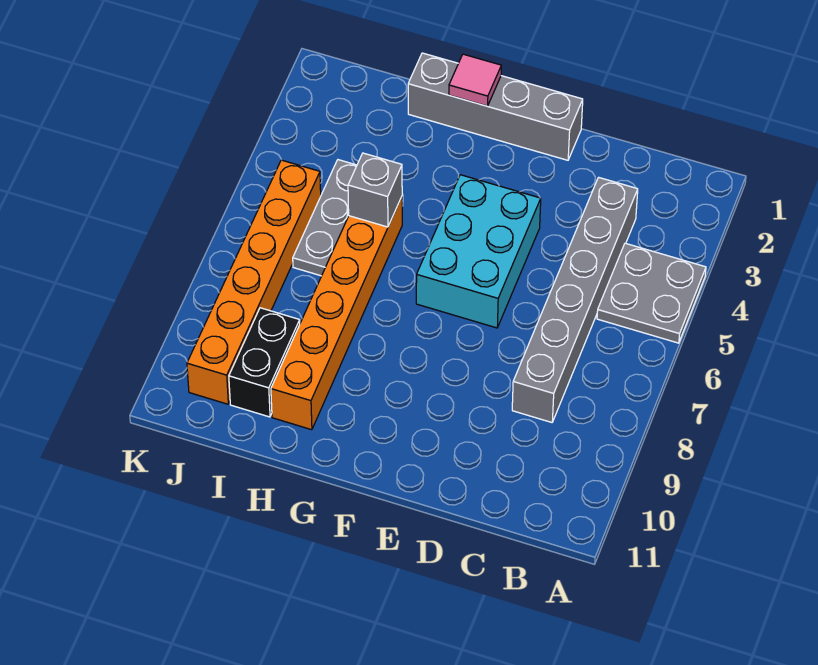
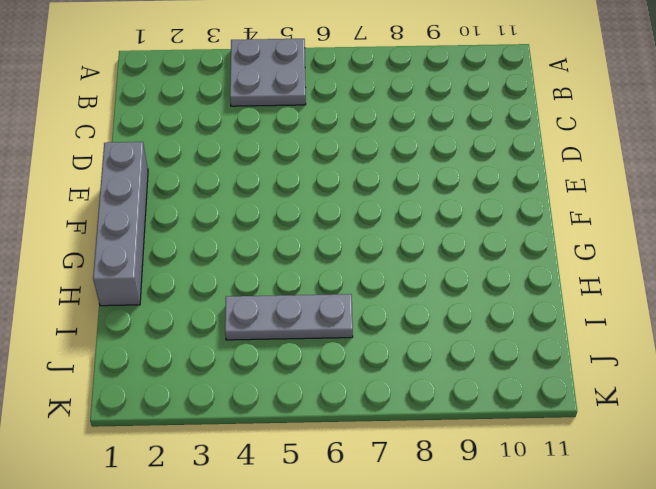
none -> grey 1x6 brick [512,177,638,422]
none -> cyan 2x3 brick [416,175,541,328]

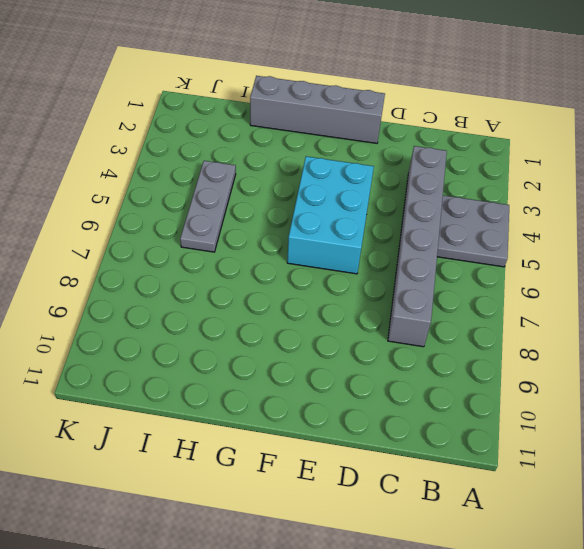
none -> orange 1x6 brick [271,197,402,430]
none -> black 1x2 brick [229,308,300,417]

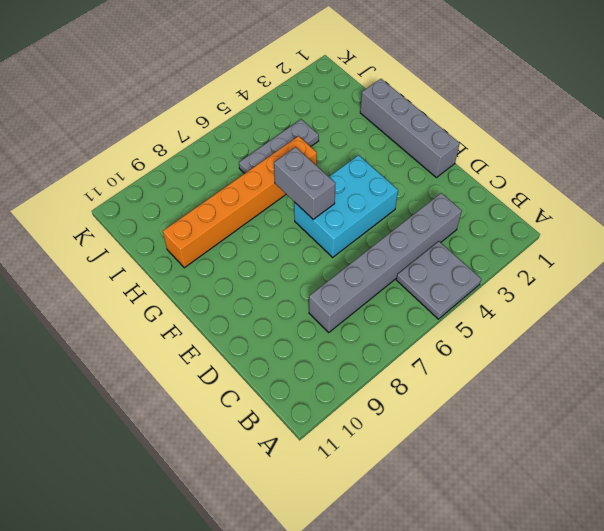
grey 1x2 brick [274,147,336,219] -> none
none -> black 1x2 brick [229,308,300,417]
none -> orange 1x6 brick [187,160,321,404]

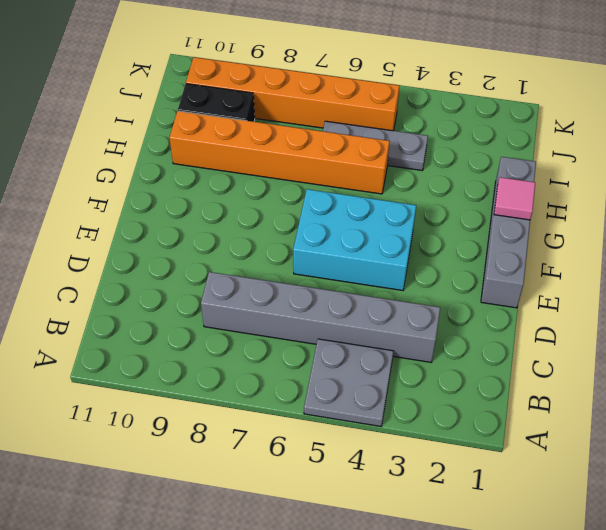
none -> grey 1x1 brick [348,153,402,227]

